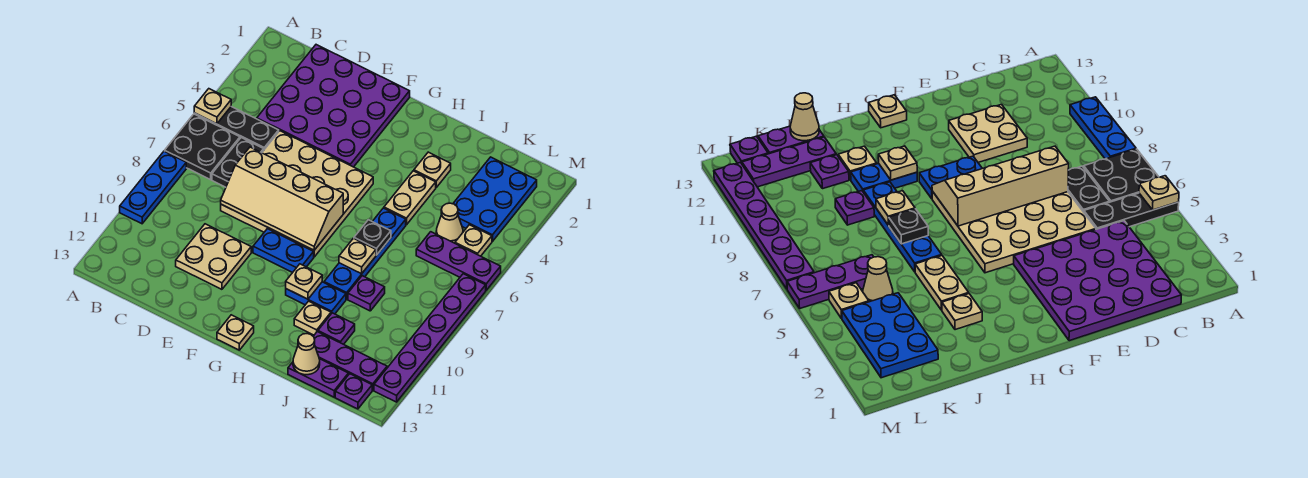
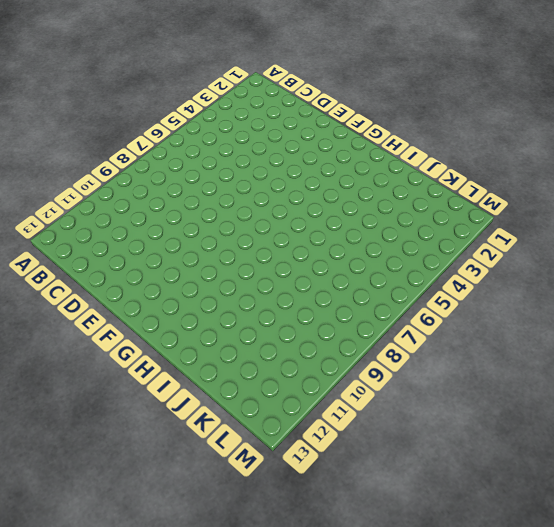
none -> black 1x3 plate [194,107,279,149]
none -> black 2x2 plate [165,114,240,180]
none -> blue 1x3 plate [120,151,186,224]
none -> purple 4x4 plate [257,45,410,167]

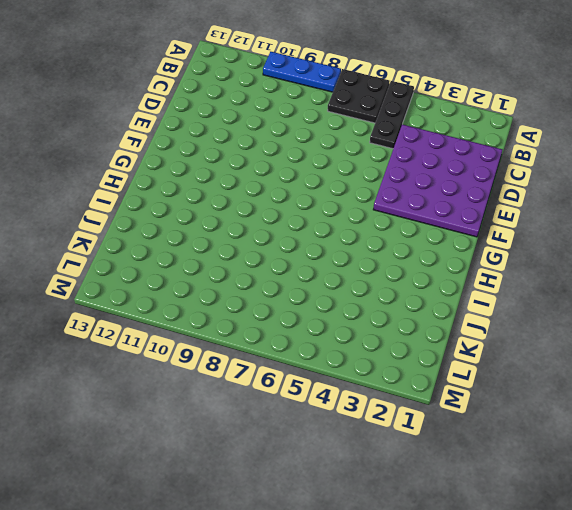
none -> black 1x2 plate [212,138,264,187]
none -> tan 4x4 plate [221,131,373,257]
none -> tan 2x2 plate [176,224,251,289]
none -> blue 1x2 plate [253,229,314,273]

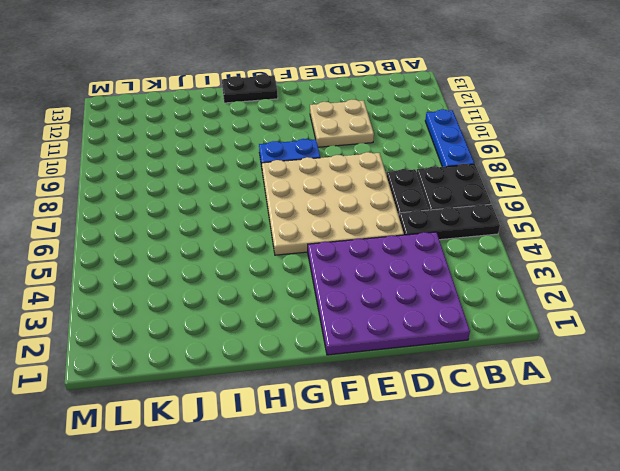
black 1x2 plate [222,74,278,103] -> tan 1x1 plate [217,315,254,350]
none -> blue 1x2 plate [286,282,346,314]
none -> tan 1x1 plate [414,152,451,187]
none -> tan 1x2 plate [384,171,436,225]
none -> blue 1x4 plate [324,208,406,299]

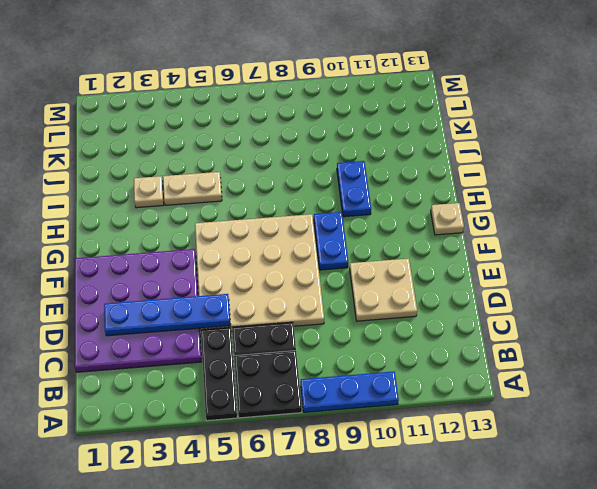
blue 1x4 plate [104,294,231,336] -> blue 1x4 plate moved to [324,208,406,299]
none -> tan 1x1 plate [294,301,331,335]
none -> purple 1x1 plate [348,276,385,311]
none -> purple 1x1 plate [318,313,355,344]
none -> purple 1x3 plate [313,332,387,390]

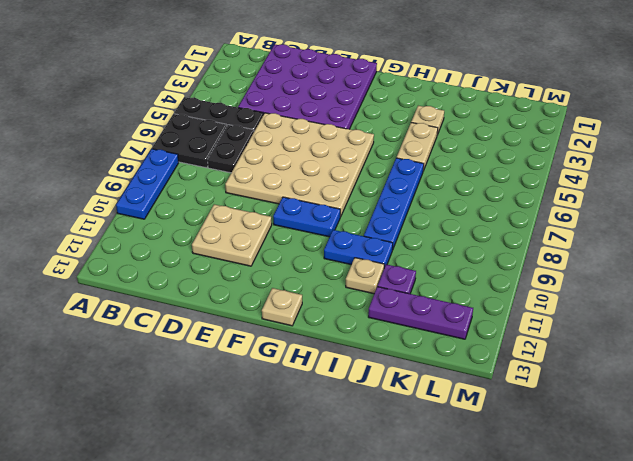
none -> purple 1x1 plate [348,276,385,311]
none -> purple 1x2 plate [288,359,348,397]
none -> blue 2x3 plate [453,157,537,241]
none -> tan 1x1 cone [436,203,463,243]

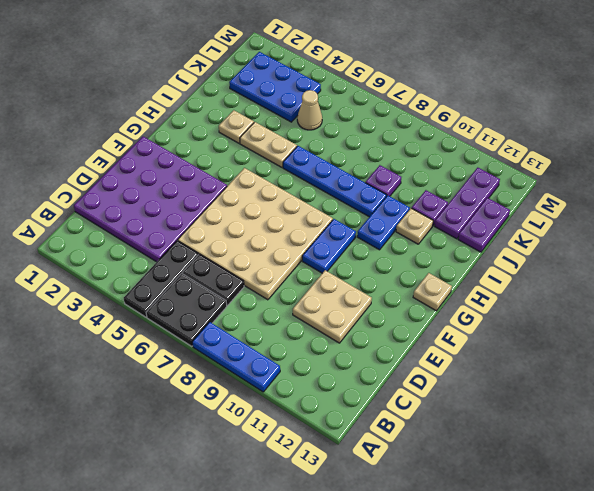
none -> purple 1x3 plate [416,232,501,290]
none -> tan 1x1 plate [455,225,492,256]
none -> purple 1x1 plate [335,374,372,409]
none -> purple 1x6 plate [374,274,486,402]

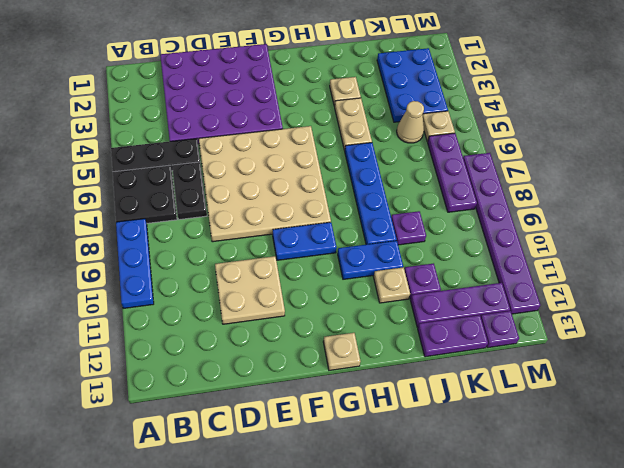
purple 1x3 plate [428,133,477,212] -> purple 1x3 plate turned to [416,232,501,290]
none -> tan 1x1 plate [194,89,231,124]
none -> tan 2x4 slope [221,147,343,250]
none -> tan 1x1 plate [286,264,322,299]
none -> black 1x1 plate [354,220,391,255]

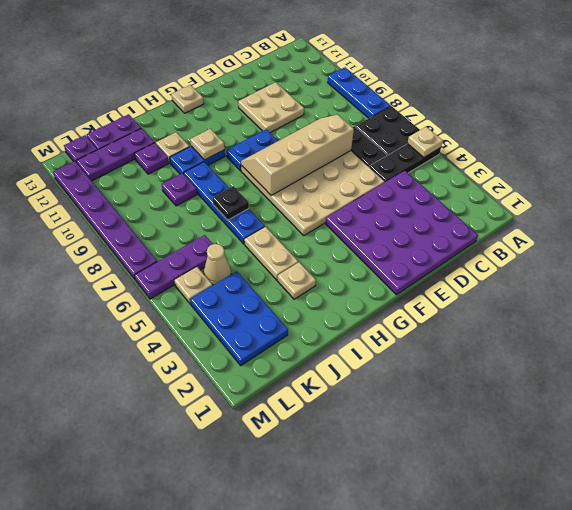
none -> tan 1x1 plate [339,238,376,274]
none -> tan 1x1 cone [293,334,320,375]

